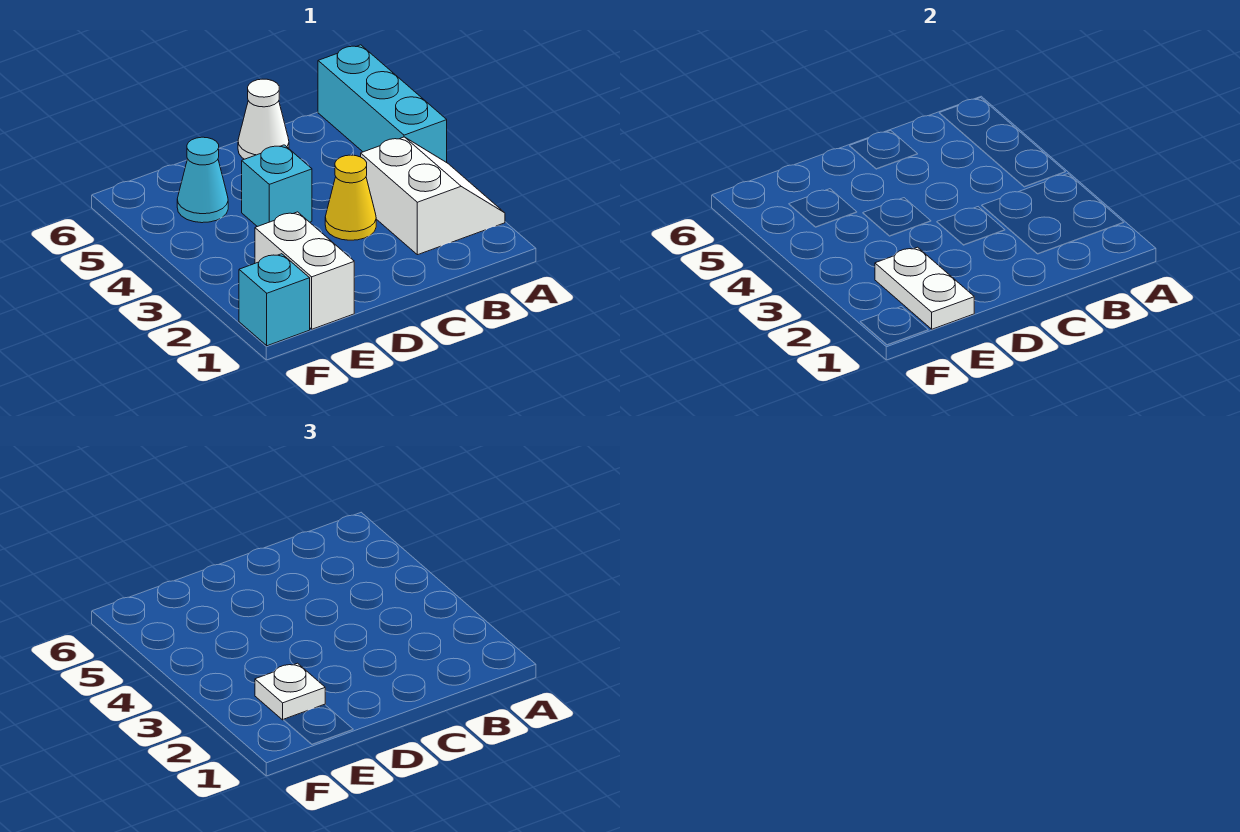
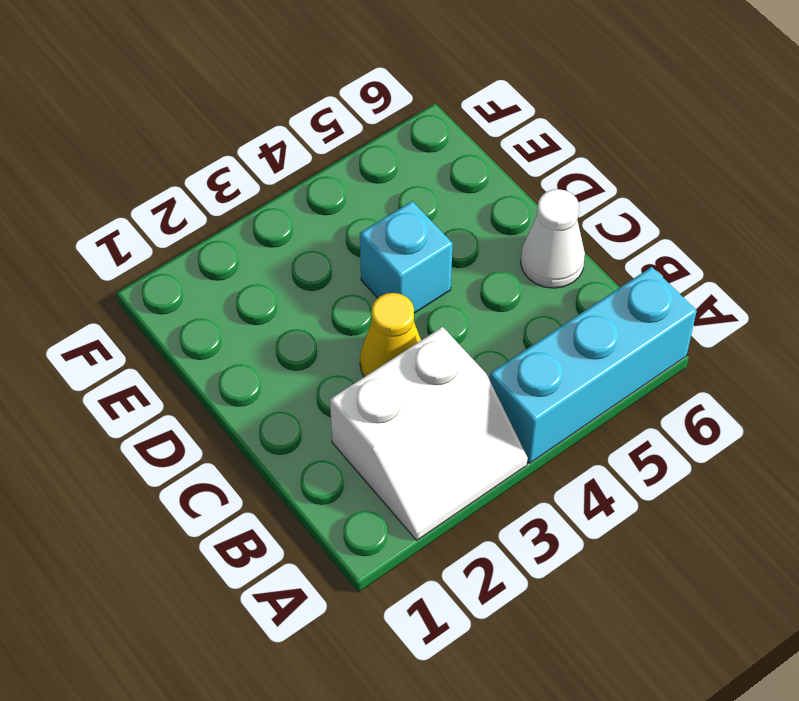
none -> white 1x2 brick [255,212,354,329]
none -> cyan 1x1 cone [177,137,228,223]

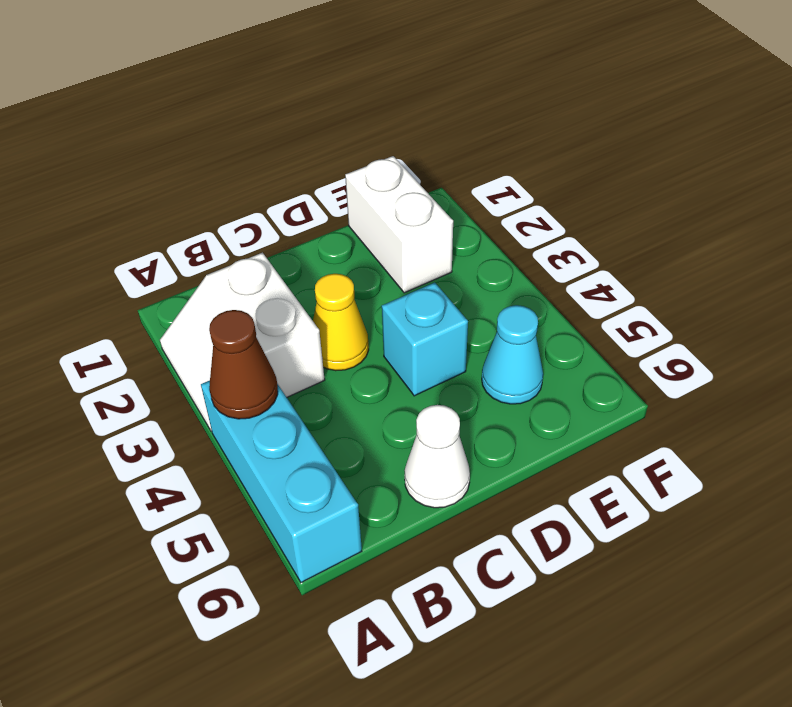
brown 1x1 cone [209,310,278,419] -> none
none -> cyan 1x1 brick [239,254,310,346]
none -> white 1x2 plate [875,247,974,329]

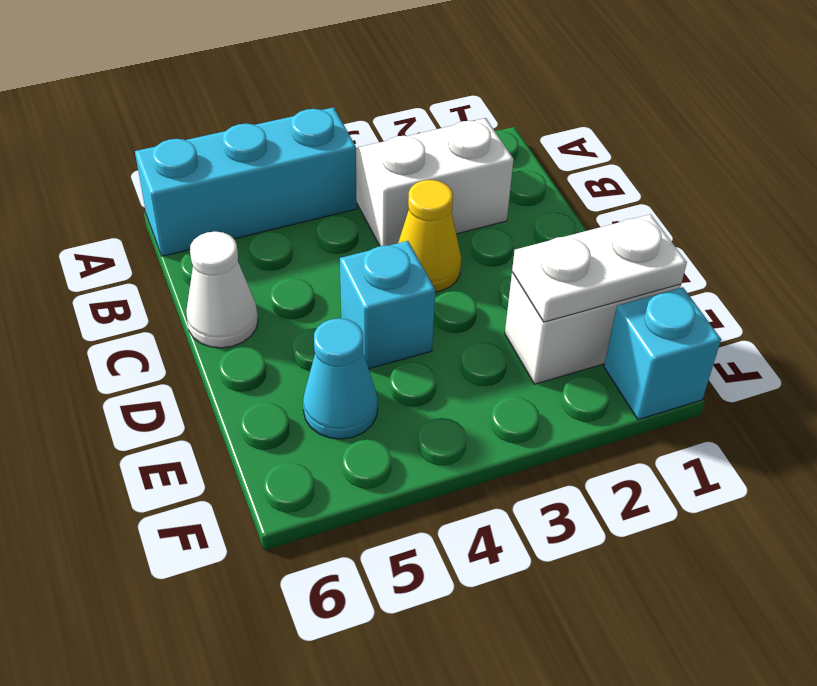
none -> white 1x1 plate [255,663,325,720]

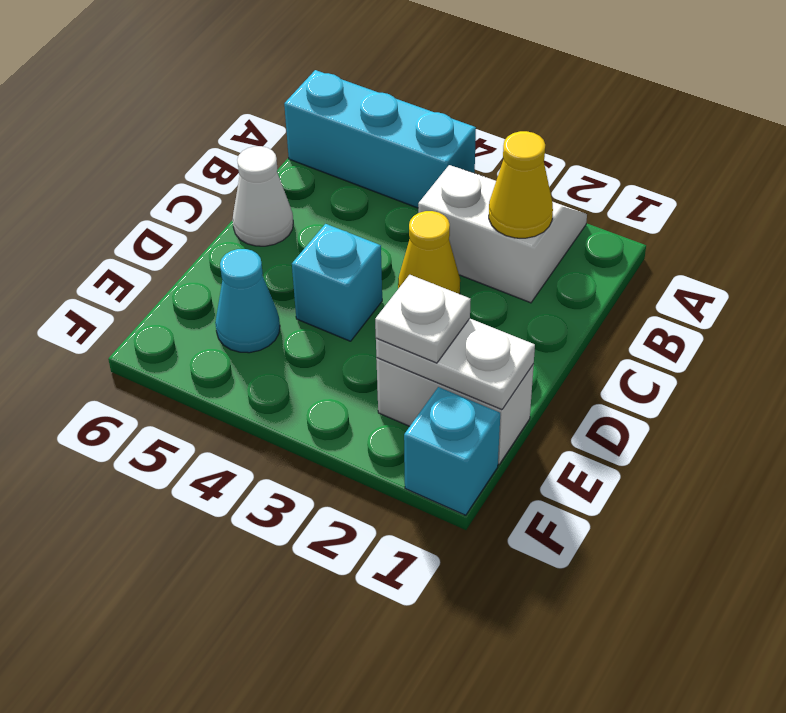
yellow 1x1 cone [489,131,553,238] -> none

